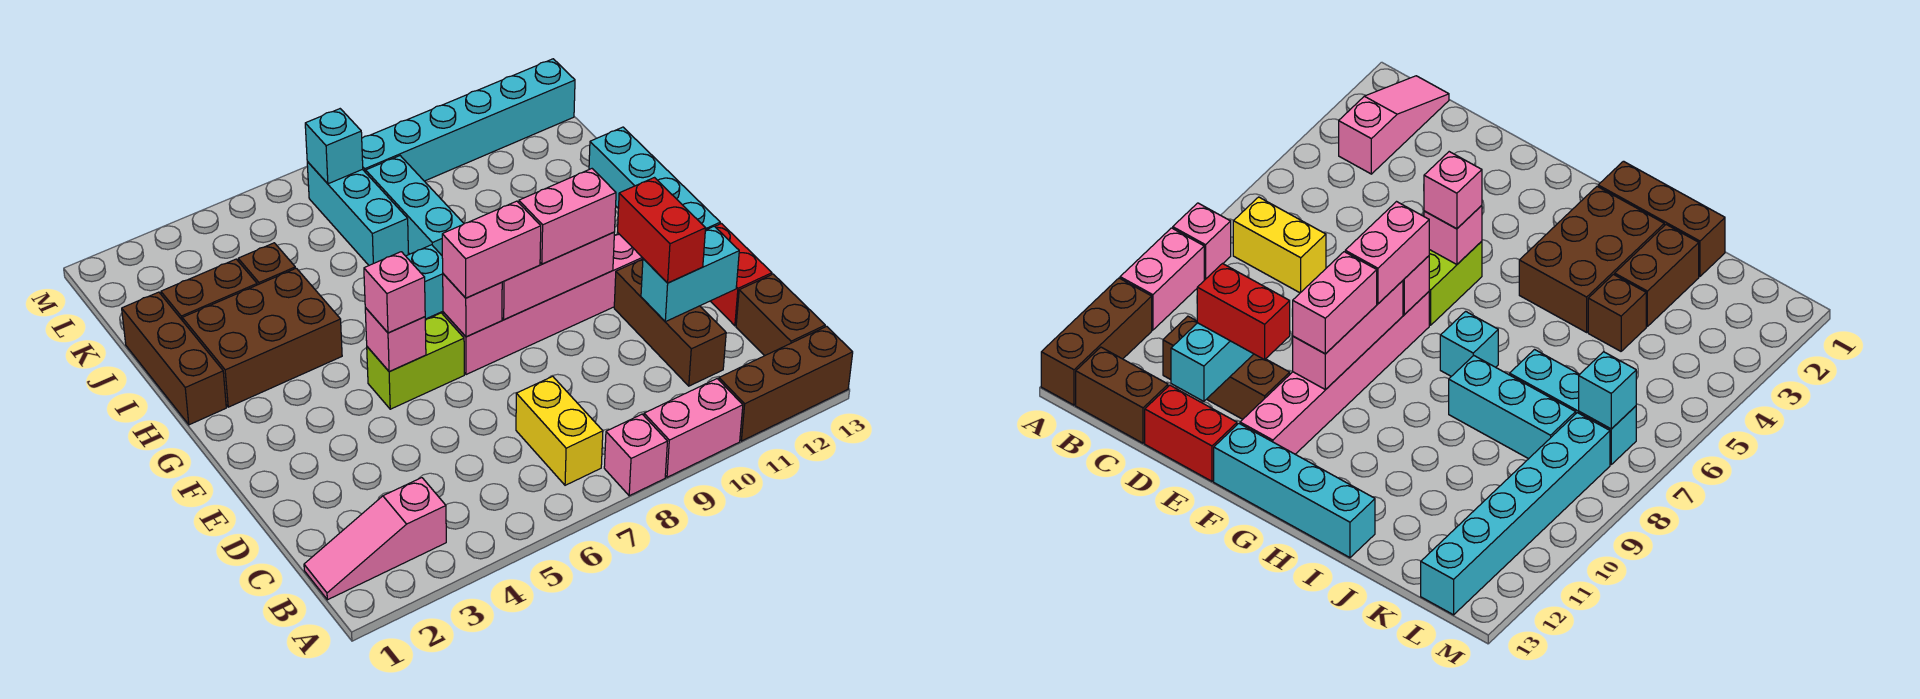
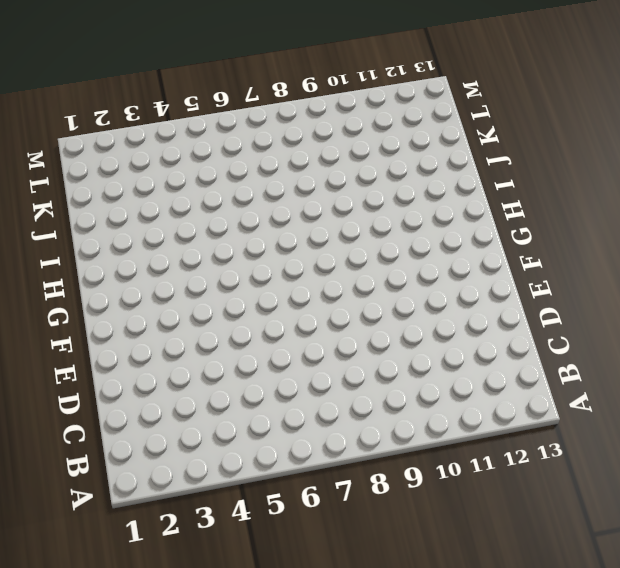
none -> pink 1x1 brick [604,414,668,496]
none -> pink 1x2 brick [644,379,743,477]
none -> brown 1x3 brick [719,326,853,441]

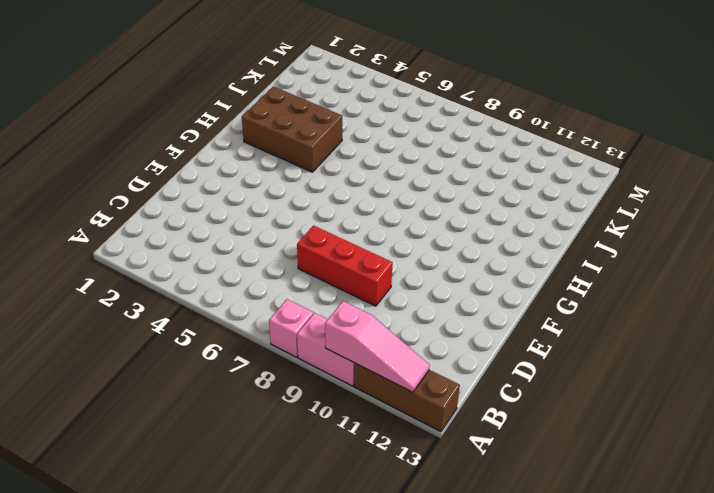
pink 1x3 slope [325,301,430,392] -> pink 1x3 slope turned to [304,478,446,600]
red 1x3 brick [297,226,393,306] -> none
none -> yellow 1x2 brick [516,376,603,485]
none -> brown 1x2 brick [736,274,825,356]
none -> brown 1x3 brick [614,259,726,386]

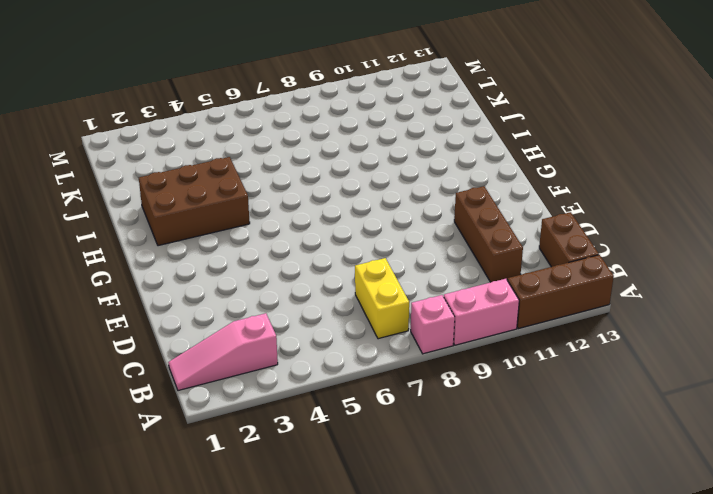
none -> red 1x2 brick [711,224,772,326]
none -> lime 1x2 brick [367,313,464,409]
none -> pink 1x6 brick [443,234,643,375]

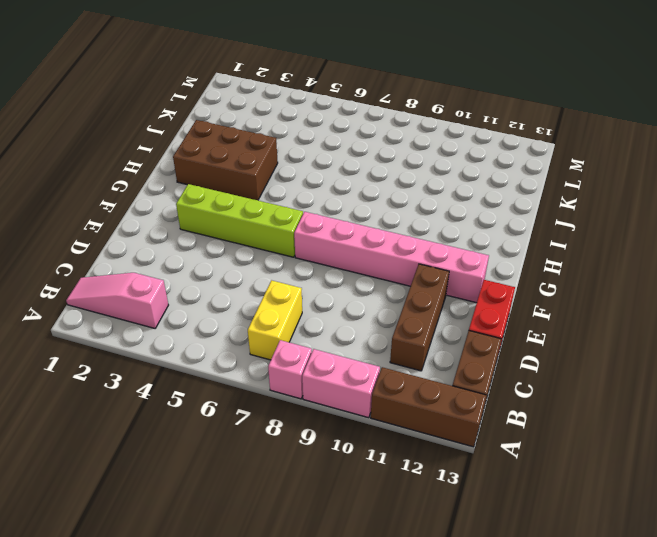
lime 1x4 brick [176,184,303,257] -> lime 1x2 brick [367,313,464,409]
none -> cyan 1x4 brick [589,127,720,230]
none -> brown 1x3 brick [122,292,226,425]
none -> cyan 1x1 brick [406,245,443,319]

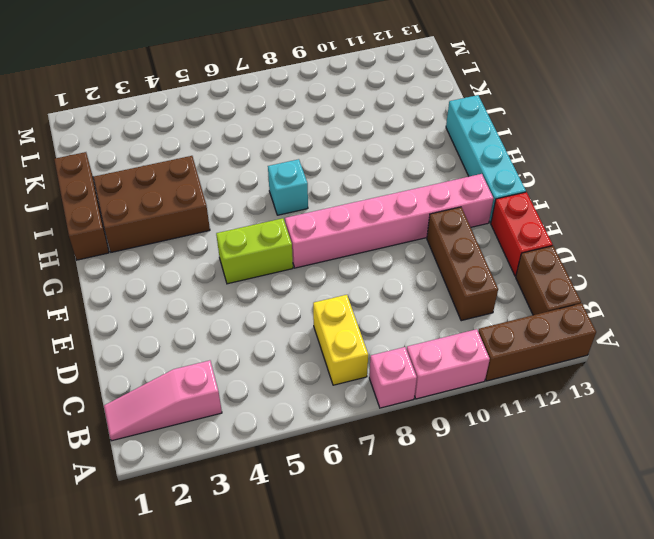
none -> cyan 1x3 brick [366,156,464,255]
none -> brown 1x2 brick [161,259,257,321]
none -> brown 1x1 brick [238,243,295,285]

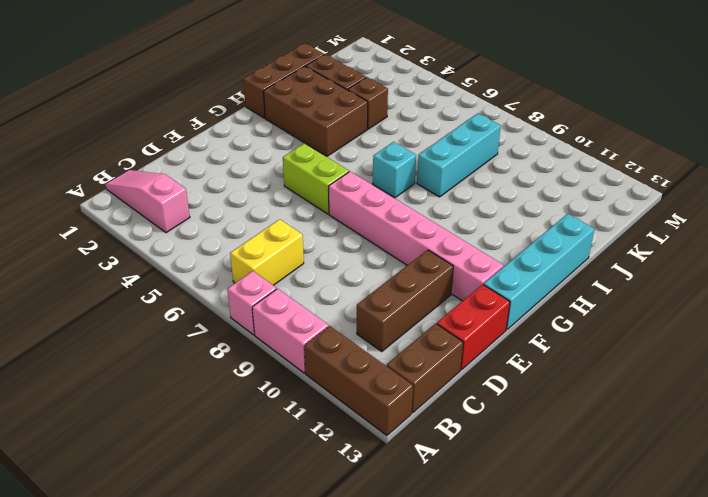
none -> cyan 1x3 brick [307,162,408,265]
none -> cyan 1x6 brick [362,59,575,181]
none -> cyan 1x2 brick [641,226,739,322]

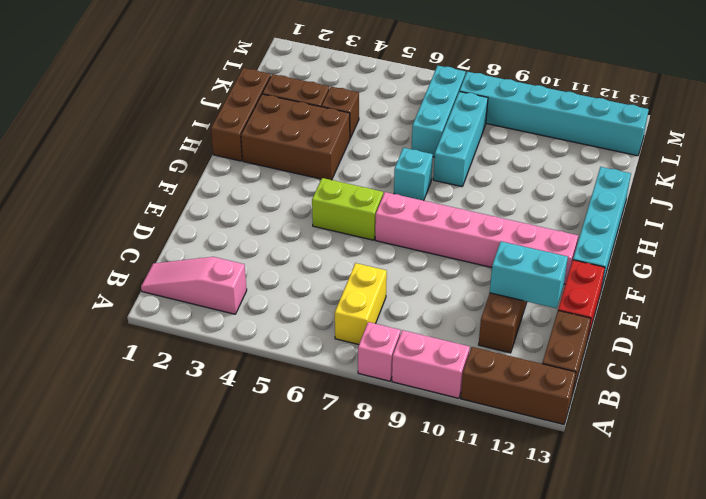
none -> pink 1x1 brick [365,308,426,372]
none -> pink 1x1 brick [443,274,502,337]
none -> pink 1x3 brick [502,232,614,319]

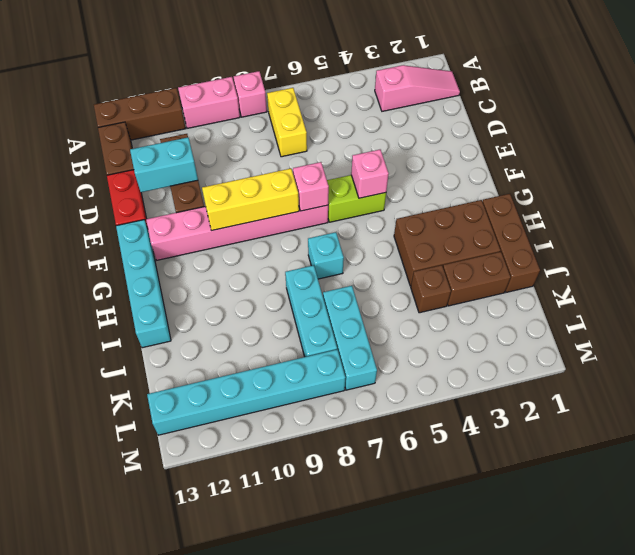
yellow 1x3 brick [202,169,299,231] -> pink 1x3 brick [502,232,614,319]
none -> cyan 1x1 brick [305,109,363,184]
none -> red 1x2 brick [618,178,706,283]
none -> pink 1x1 brick [364,252,425,333]

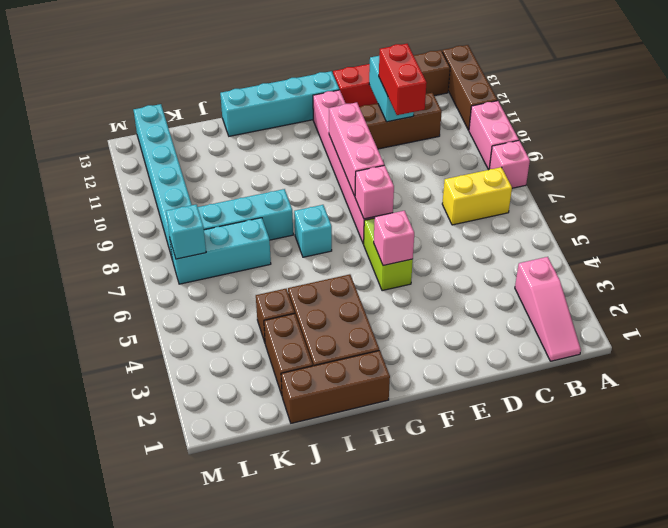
red 1x2 brick [379,44,427,115] -> red 1x2 brick turned to [618,178,706,283]
none -> pink 1x1 brick [364,252,425,333]
none -> pink 1x2 brick [442,201,541,298]
none -> pink 1x2 brick [519,169,616,264]

